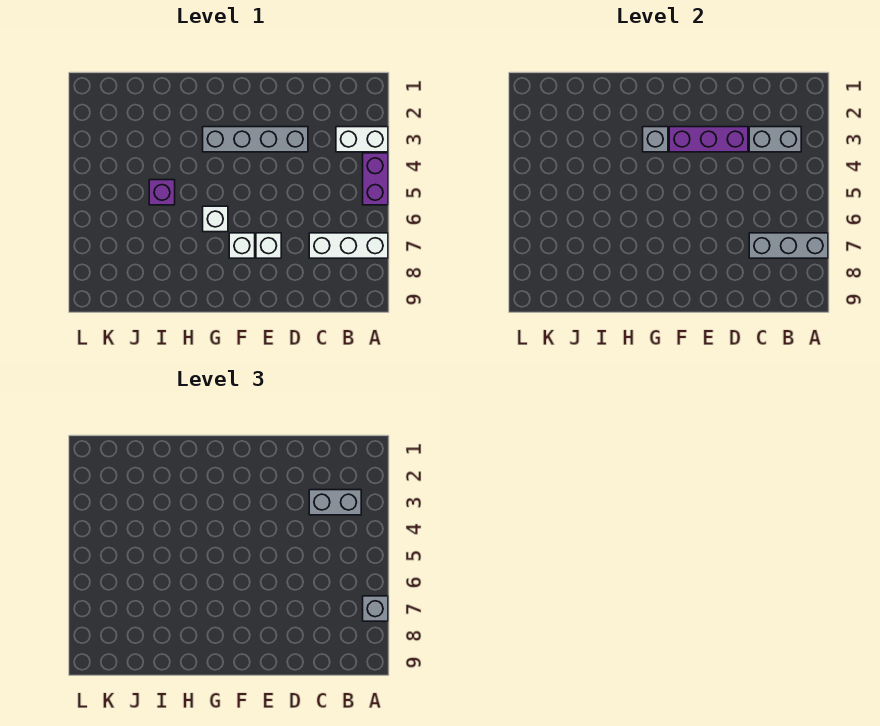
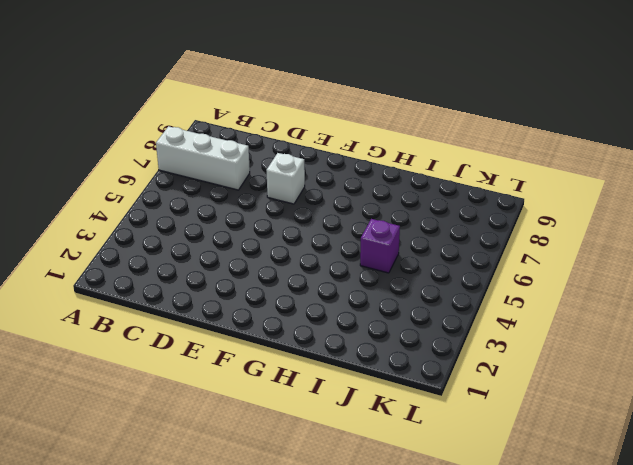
none -> white 1x2 brick [336,127,388,152]
none -> purple 1x2 brick [363,153,388,205]
none -> grey 1x4 brick [203,127,308,152]

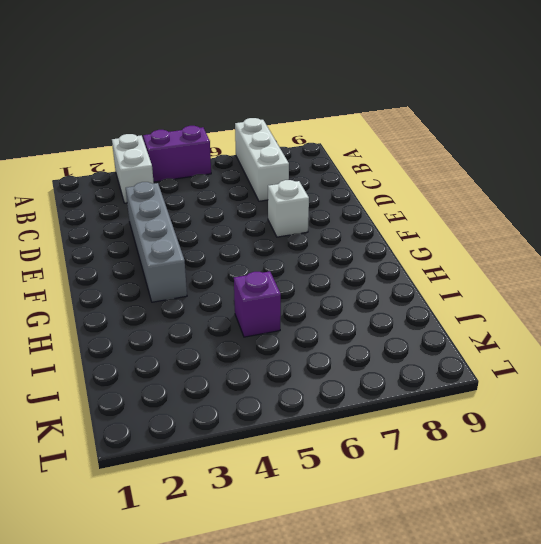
none -> white 1x1 brick [229,233,255,258]
none -> white 1x1 brick [203,206,228,232]
none -> grey 1x3 brick [749,233,828,258]

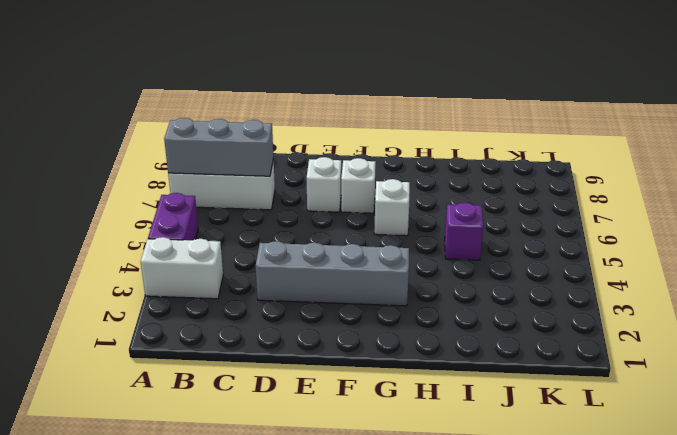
none -> grey 1x2 brick [749,127,801,152]
none -> purple 1x3 brick [669,127,748,152]
none -> grey 1x1 brick [643,127,668,152]

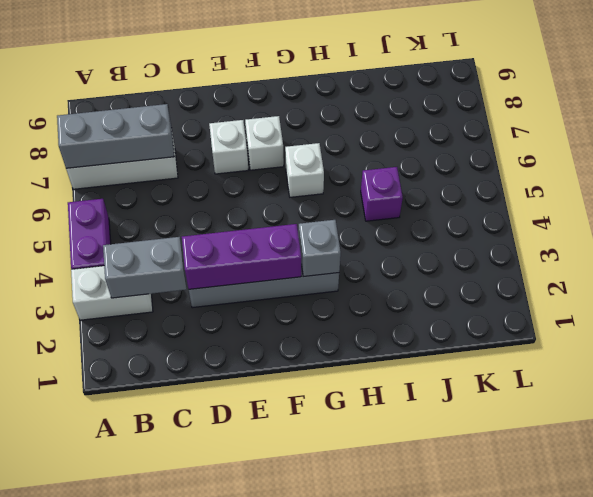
none -> grey 1x1 brick [363,596,388,621]
none -> grey 1x2 brick [309,490,361,515]

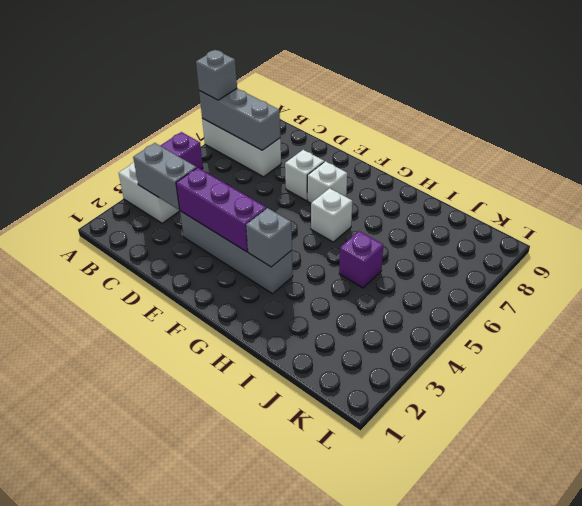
none -> grey 1x2 brick [309,490,361,515]

